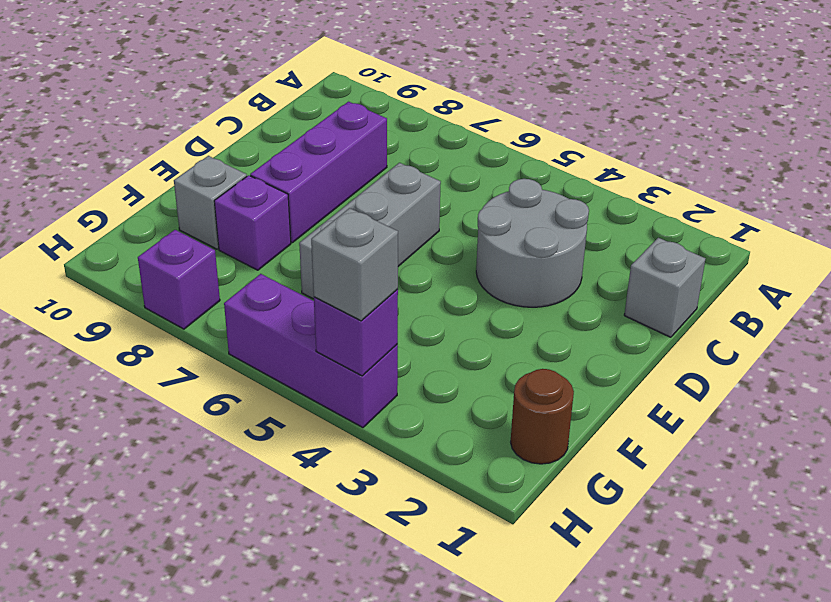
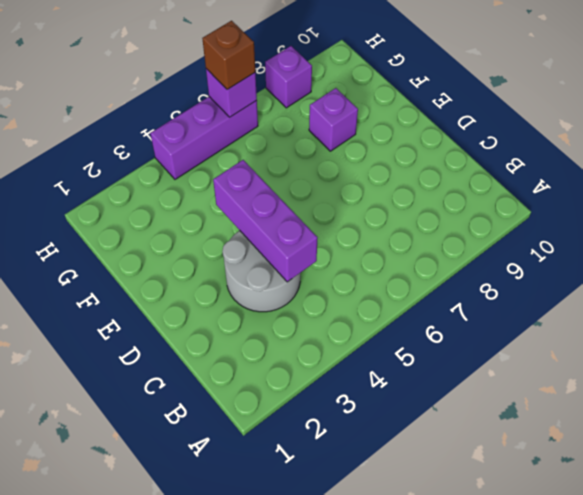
purple 1x3 brick [213,160,317,282] -> purple 1x3 brick moved to [250,102,387,243]
purple 1x1 brick [206,69,257,117] -> purple 1x1 brick moved to [314,289,398,376]
brown 1x1 brick [202,21,255,89] -> none
none -> grey 1x1 brick [624,238,705,337]
none -> grey 1x3 brick [299,163,441,299]

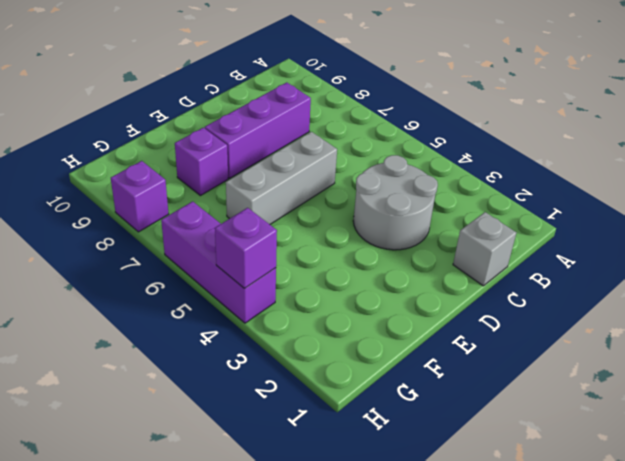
none -> grey 1x1 brick [174,156,247,249]
none -> brown 1x1 round brick [511,369,574,464]

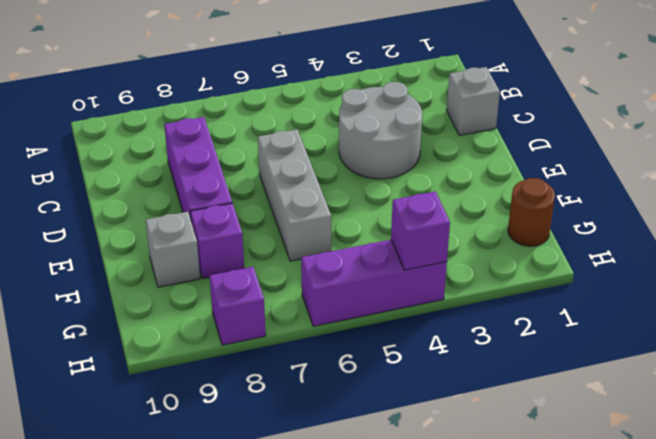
none -> grey 1x1 brick [311,208,398,321]

